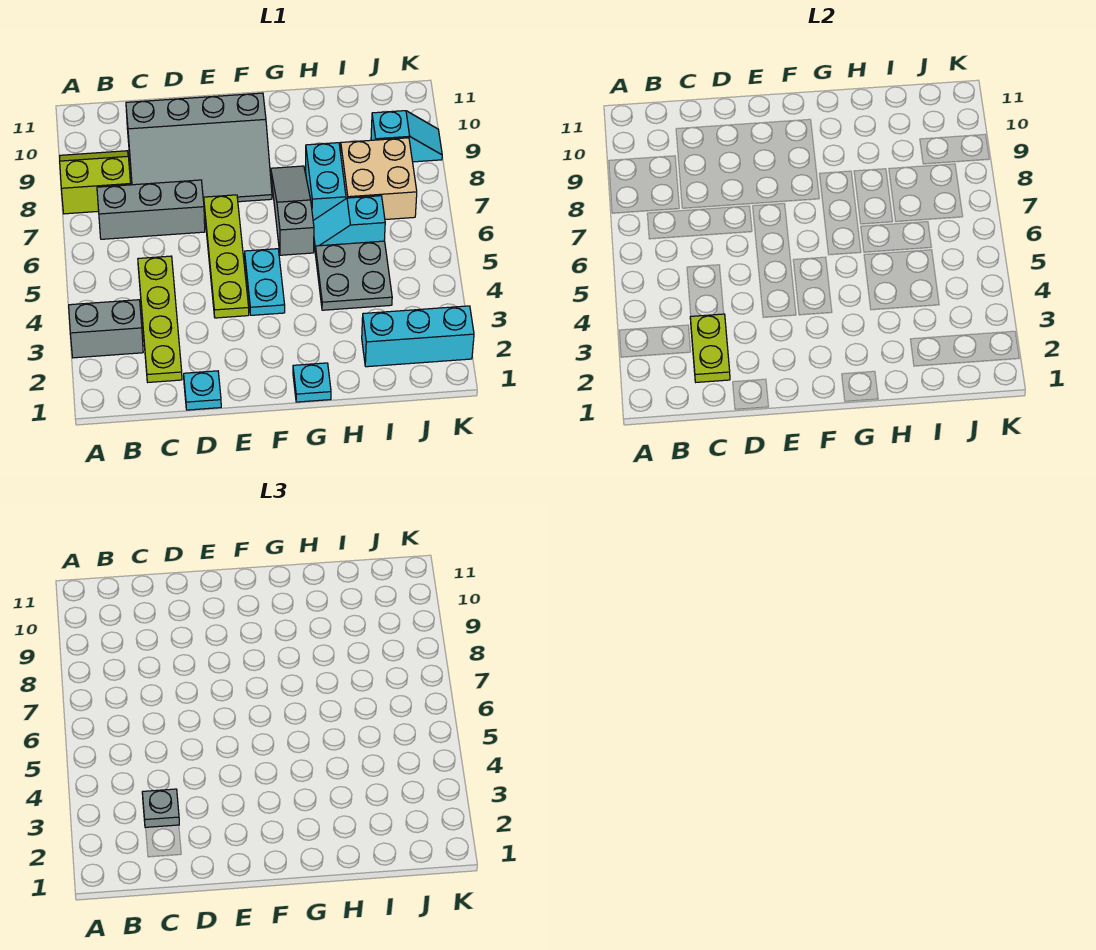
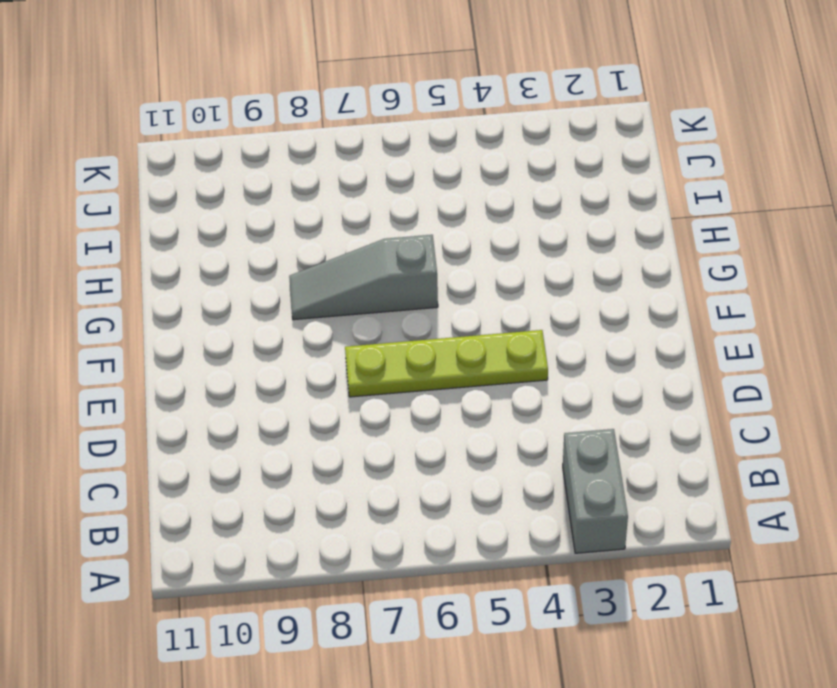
none -> lime 2x2 slope [60,151,131,214]
none -> grey 1x3 brick [97,180,205,239]
none -> lime 1x4 plate [138,256,182,382]

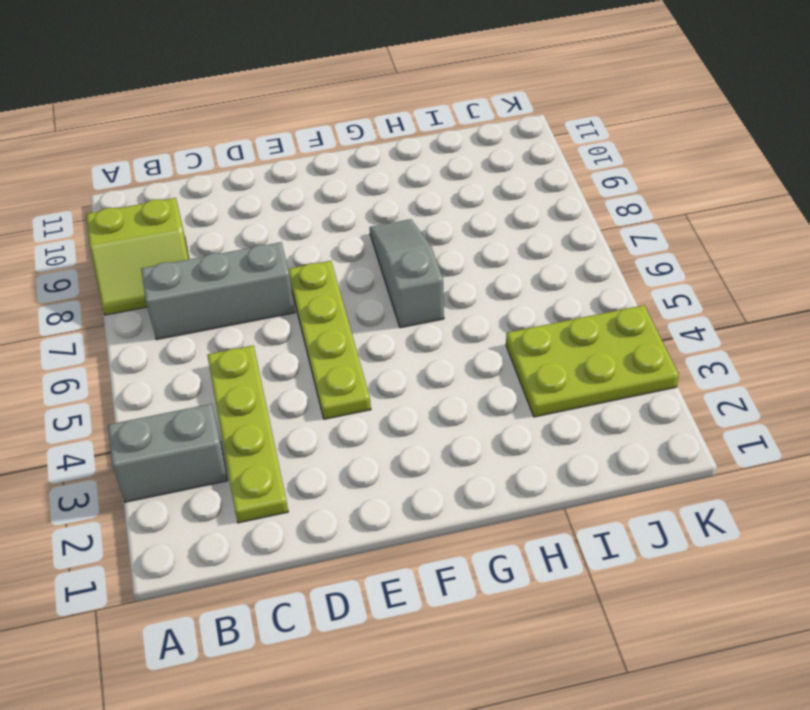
lime 2x2 slope [86,198,189,315] -> lime 2x2 slope turned to [60,151,131,214]
lime 2x3 plate [506,305,679,417] -> grey 2x2 plate [315,241,392,310]
none -> grey 3x4 slope [126,93,272,202]
none -> cyan 1x1 plate [184,371,221,410]
none -> cyan 1x2 plate [245,249,285,315]

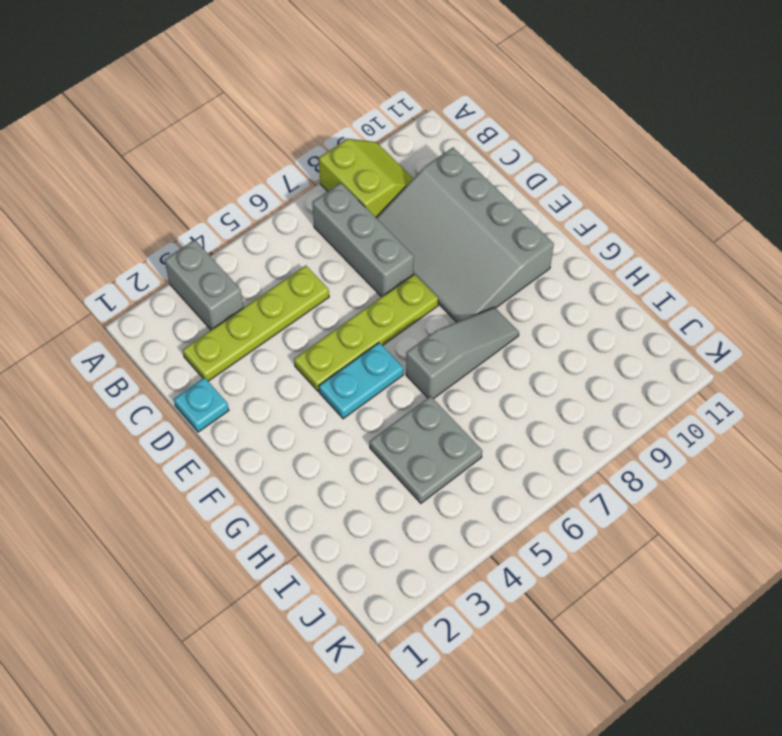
none -> cyan 1x1 plate [293,363,331,402]
none -> cyan 1x2 slope [313,196,385,249]
none -> cyan 1x2 brick [306,143,346,220]

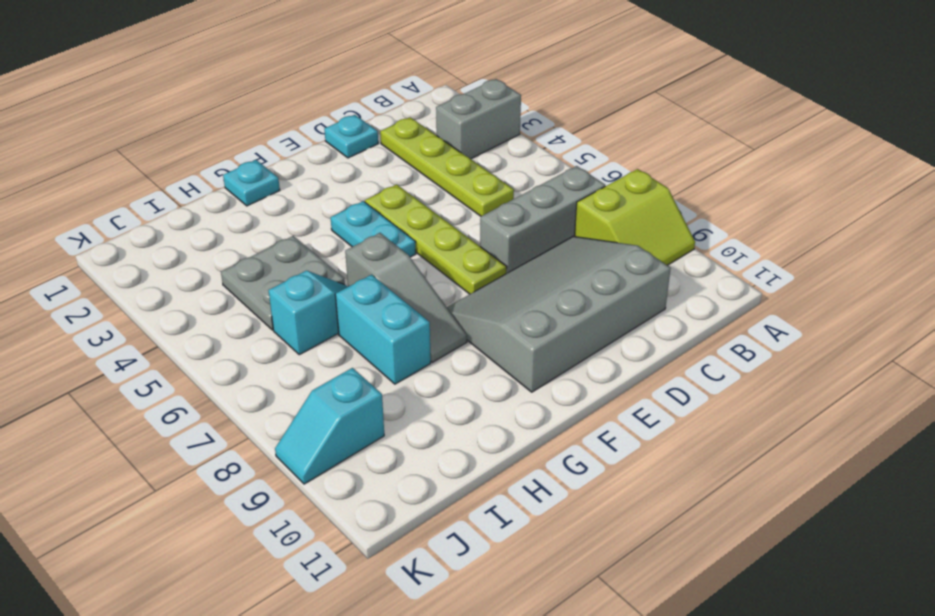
none -> cyan 1x3 brick [362,306,474,367]
none -> tan 2x2 brick [341,138,417,220]
none -> lime 1x2 plate [690,314,730,382]

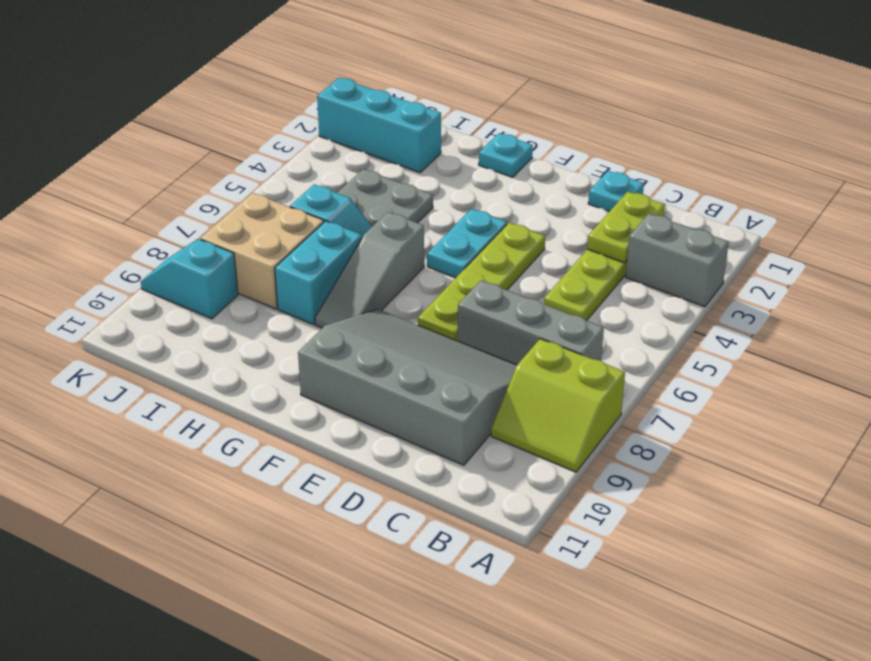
none -> grey 1x1 plate [142,789,179,828]

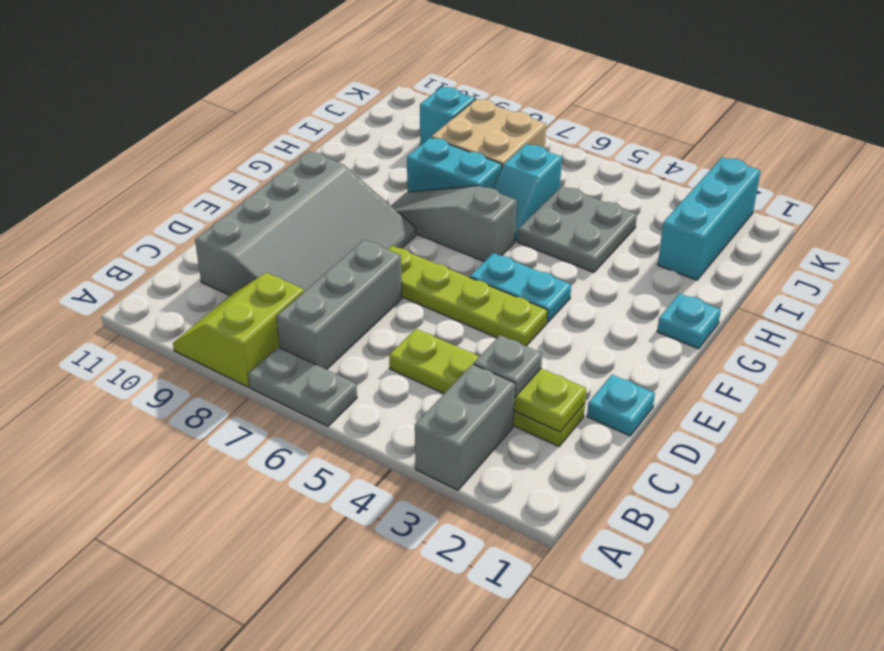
grey 1x2 plate [248,347,357,426] -> none

